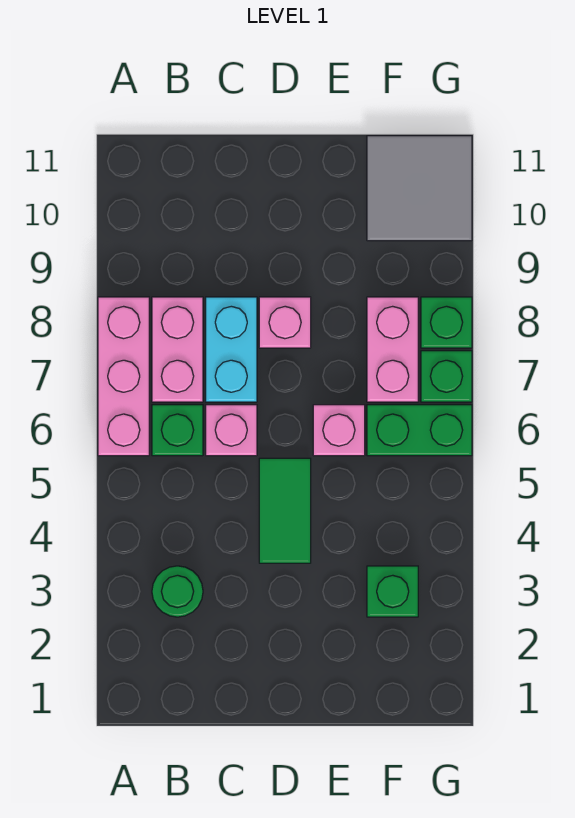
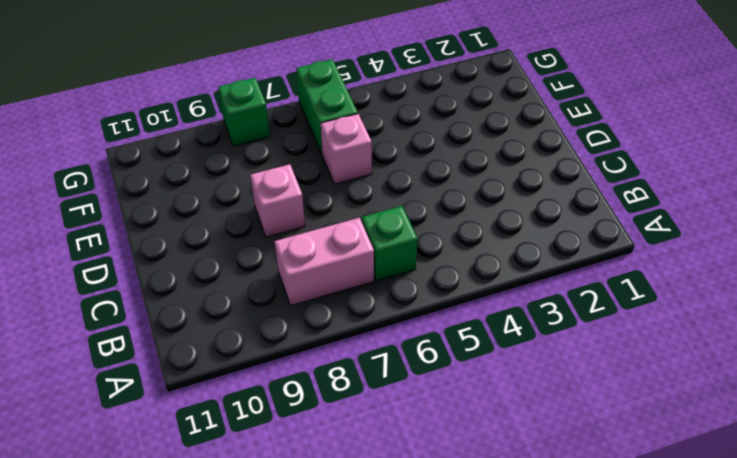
none -> pink 1x3 brick [98,297,149,456]
none -> green 1x1 round brick [152,566,203,617]
none -> pink 1x1 brick [206,405,257,456]

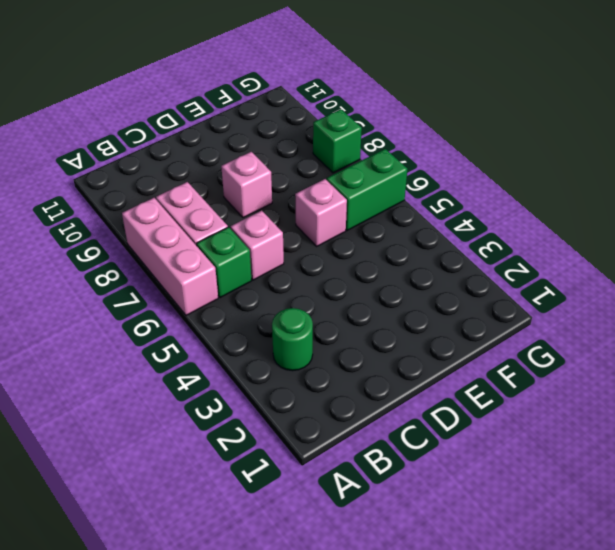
none -> cyan 1x2 brick [206,297,257,402]
none -> green 1x2 tile [259,458,311,563]
none -> green 1x1 brick [367,566,418,617]

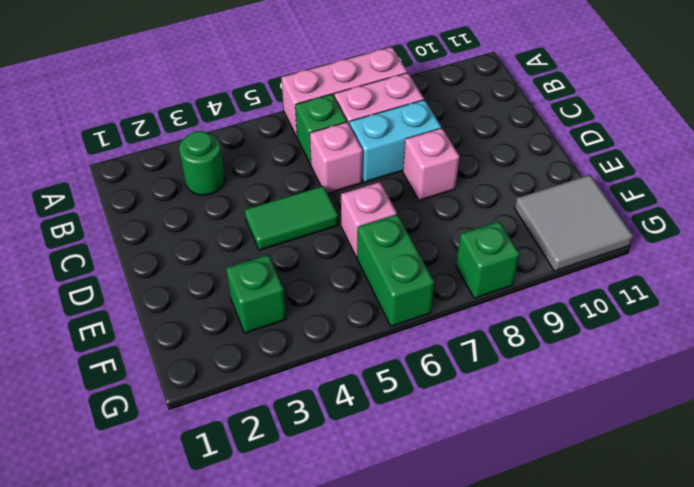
none -> pink 1x2 brick [367,297,418,402]
none -> green 1x1 brick [421,351,472,402]

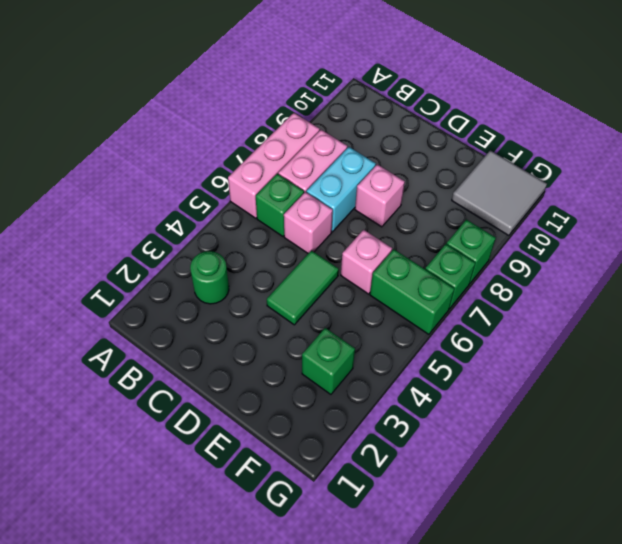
none -> pink 1x2 brick [367,297,418,402]

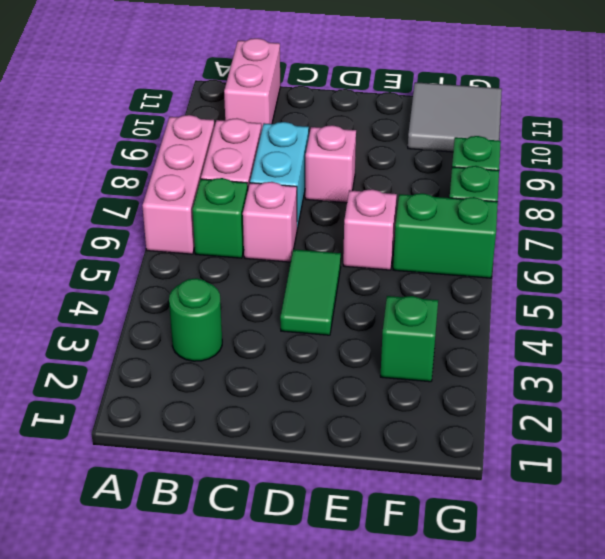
pink 1x2 brick [224,38,280,132] -> pink 1x2 brick moved to [367,297,418,402]

